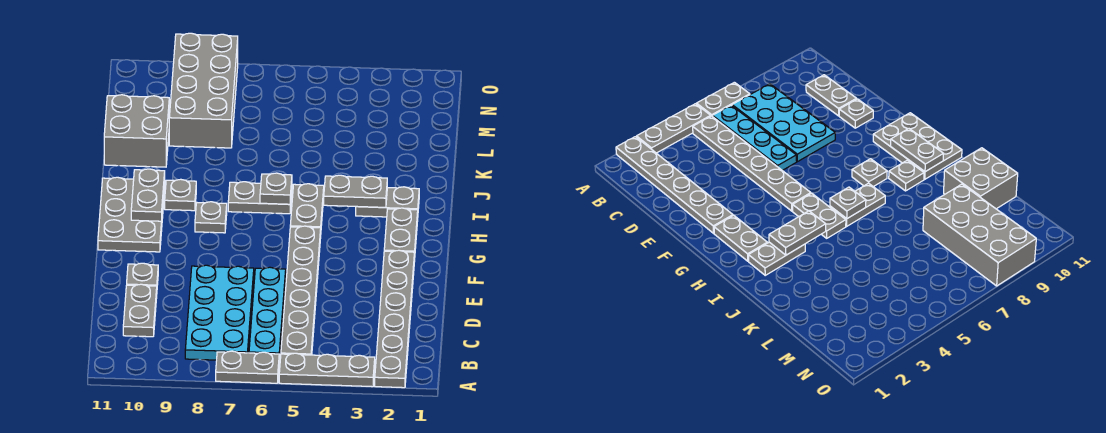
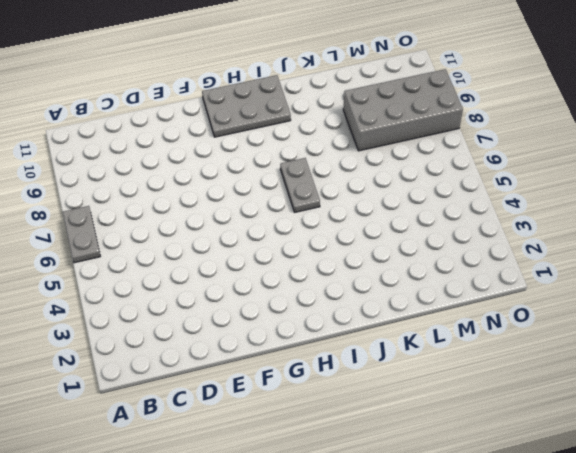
none -> grey 1x6 plate [375,250,415,388]
none -> grey 1x3 plate [279,353,375,387]
none -> grey 1x6 plate [281,226,321,355]

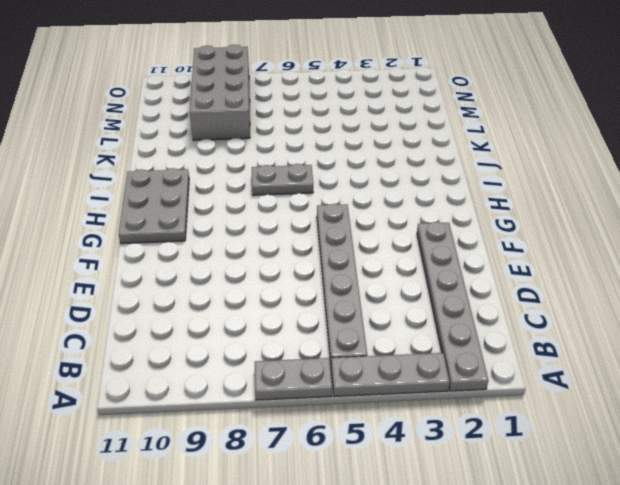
none -> cyan 1x4 plate [249,267,286,360]
none -> cyan 2x4 plate [185,265,254,360]
none -> grey 1x2 plate [123,284,157,337]

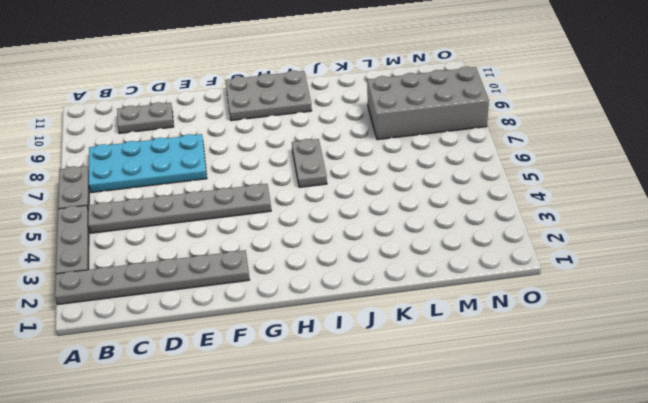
none -> cyan 1x4 plate [249,267,286,360]
none -> grey 1x1 plate [127,263,158,286]
none -> grey 1x2 plate [384,208,418,252]

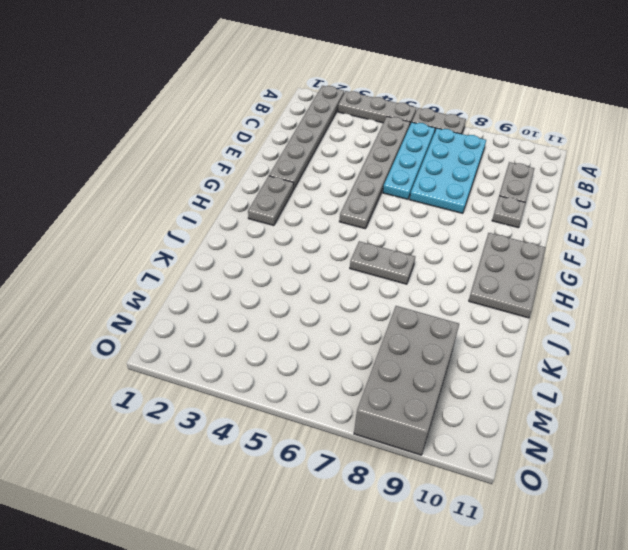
none -> grey 1x2 plate [290,184,324,228]
none -> grey 1x1 plate [195,202,227,233]
none -> grey 1x2 plate [356,187,419,217]

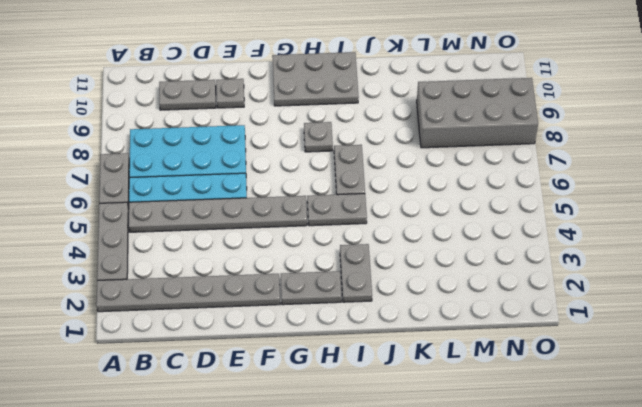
none -> grey 1x1 plate [165,179,196,211]
none -> grey 2x2 brick [104,95,169,167]
none -> grey 1x2 plate [131,169,165,221]

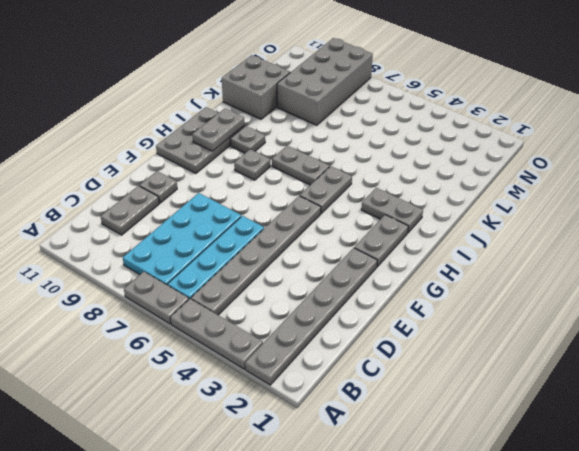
none -> grey 1x2 plate [324,175,387,207]
none -> grey 1x1 plate [260,173,292,204]

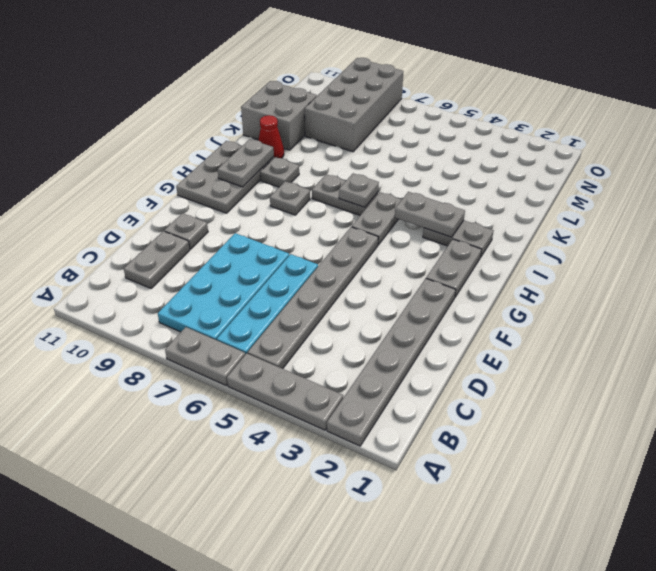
red 1x1 cone [258,115,284,158] -> none

